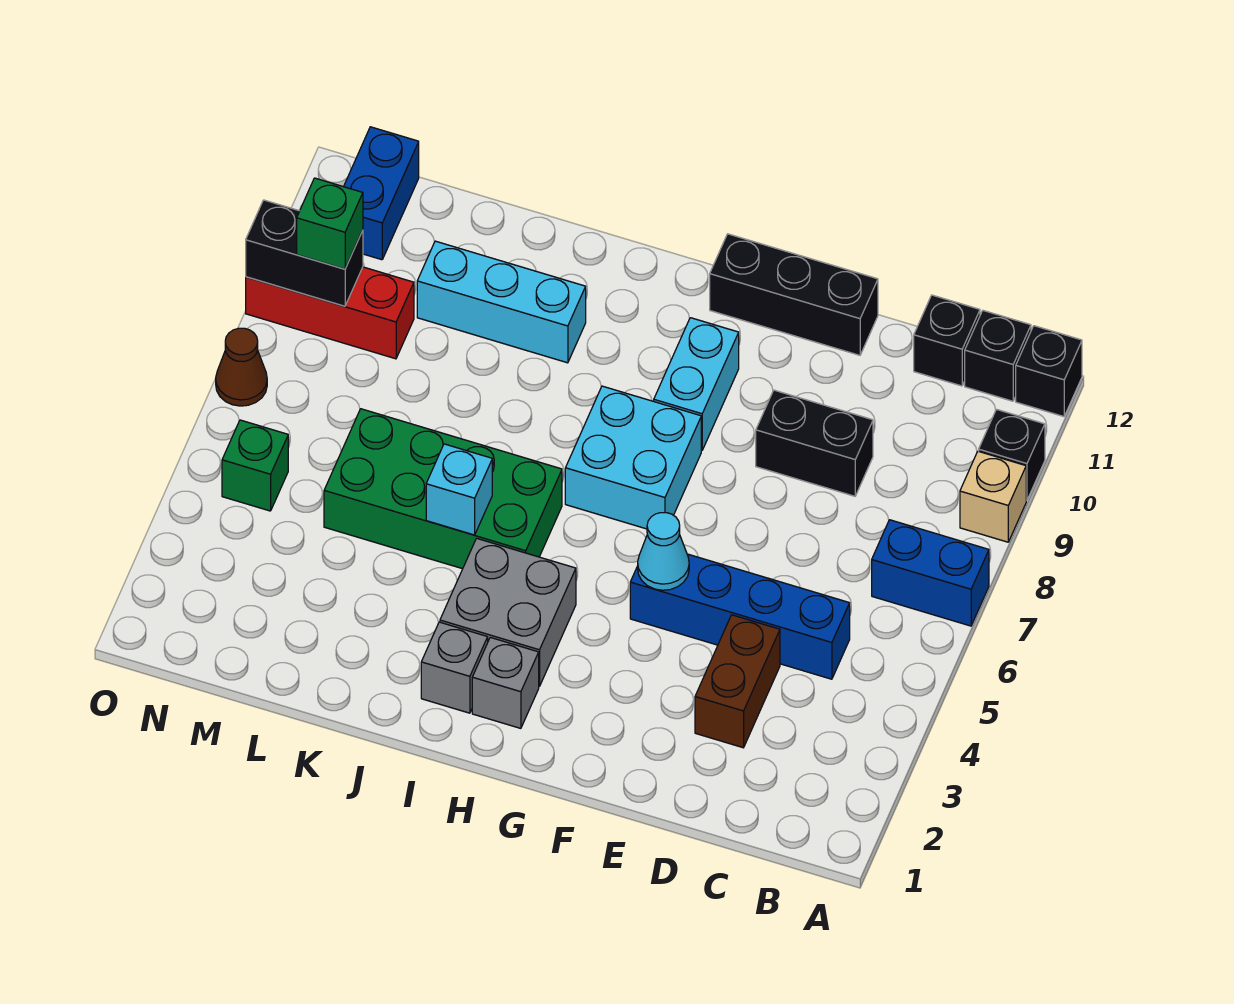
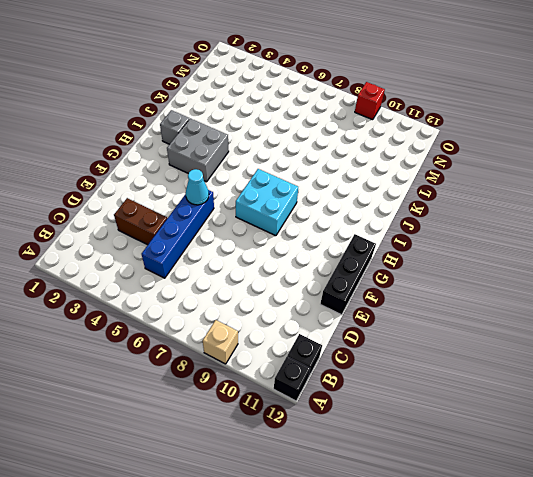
red 1x1 brick [355,82,385,120] -> red 1x3 brick [246,267,414,359]
none -> blue 1x2 brick [872,520,989,626]
none -> black 1x1 brick [979,409,1045,500]
none -> black 1x1 brick [914,295,980,386]

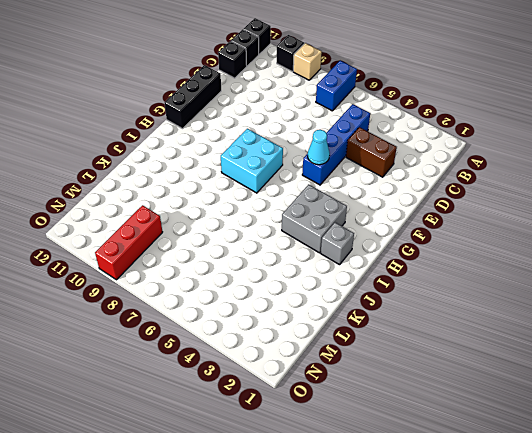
none -> black 1x2 brick [756,390,873,496]
none -> cyan 1x2 brick [654,318,739,450]
none -> grey 1x1 brick [472,637,539,728]

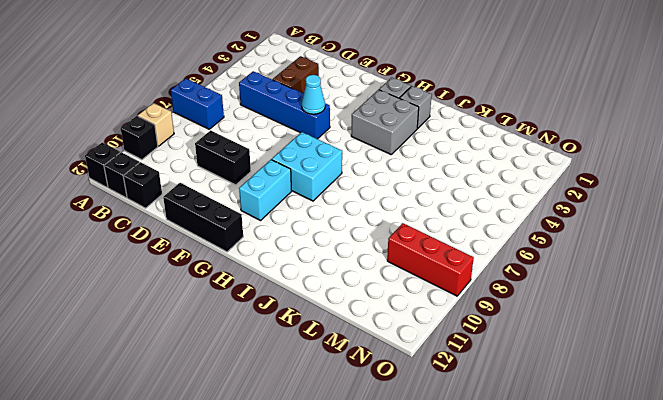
none -> green 2x4 brick [324,409,562,569]
none -> cyan 1x3 brick [417,241,586,363]
none -> green 1x1 brick [222,420,288,511]

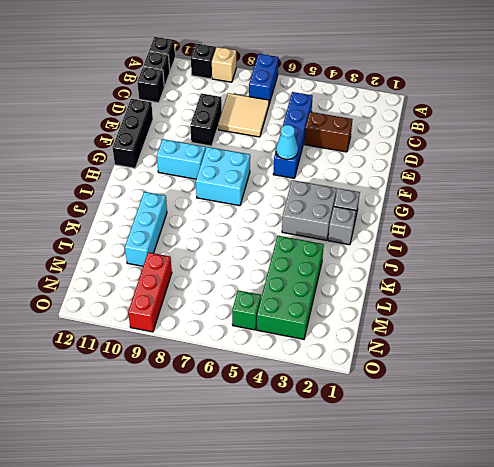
tan 2x2 tile [218,93,269,137] -> none
green 2x4 brick [257,236,324,339] -> green 2x4 brick moved to [324,409,562,569]
none -> blue 1x2 brick [344,127,419,260]
none -> brown 1x1 cone [216,328,267,406]
none -> cyan 1x1 brick [426,444,492,535]

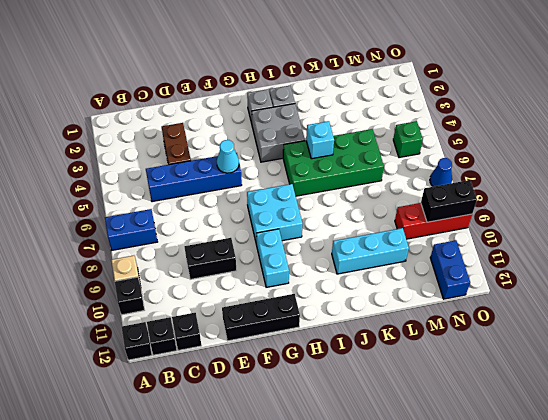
blue 1x1 cone [430,158,452,187] -> brown 1x1 cone [216,328,267,406]
none -> green 1x1 brick [297,178,363,269]

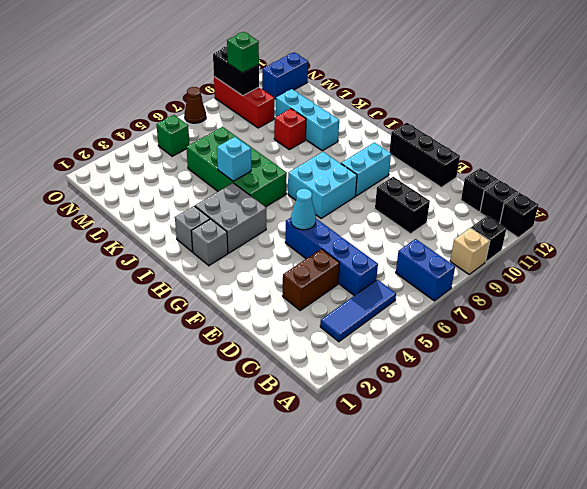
blue 1x3 tile [320,280,396,342] -> none
red 1x1 brick [274,109,306,150] -> none

